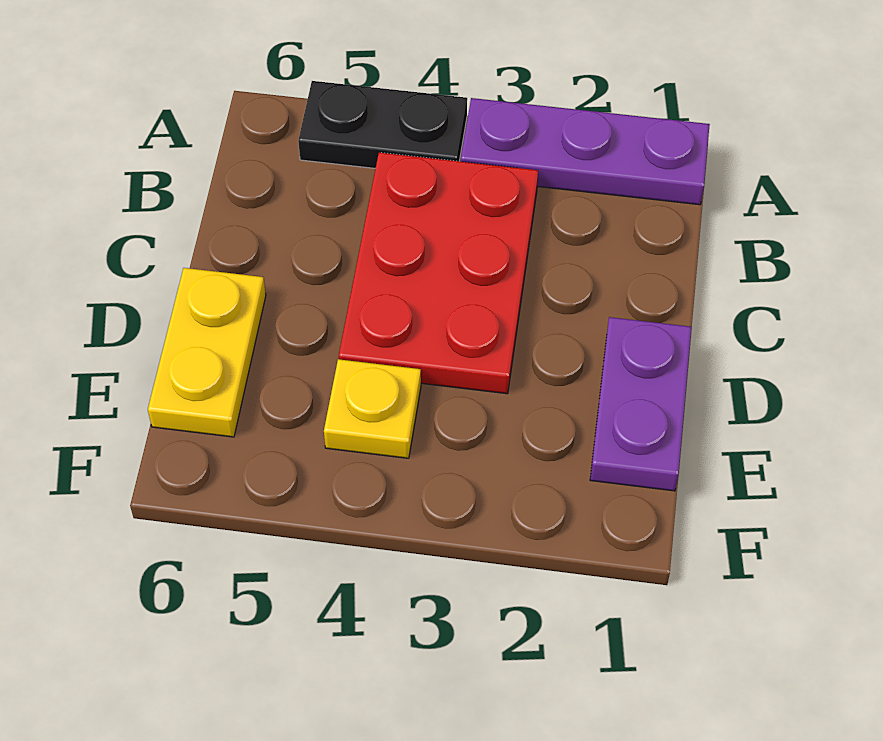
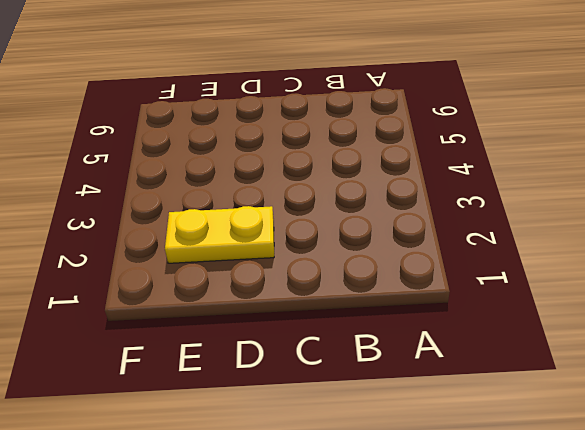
yellow 1x2 plate [165,206,274,263] -> yellow 1x2 plate moved to [148,268,266,437]
none -> purple 1x3 plate [461,98,710,205]
none -> black 1x2 plate [298,81,467,168]

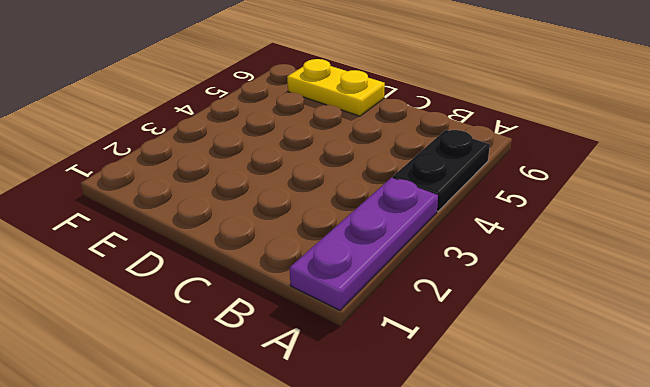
none -> red 2x3 plate [339,153,538,394]
none -> purple 1x2 plate [590,317,692,491]

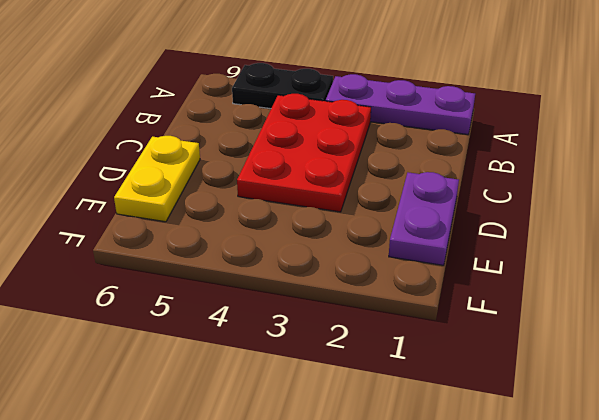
none -> yellow 1x1 plate [324,359,421,458]

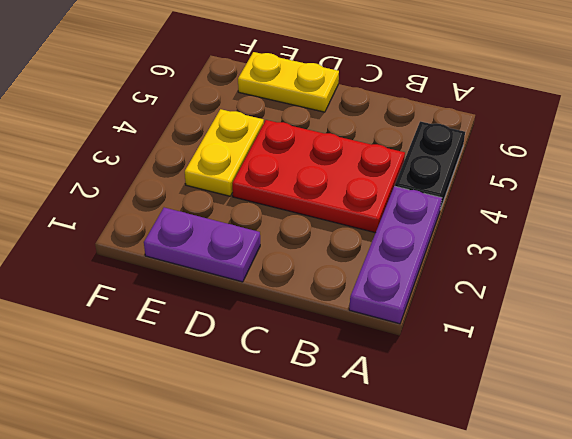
yellow 1x2 plate [185,109,264,196] -> yellow 1x1 plate [324,359,421,458]

